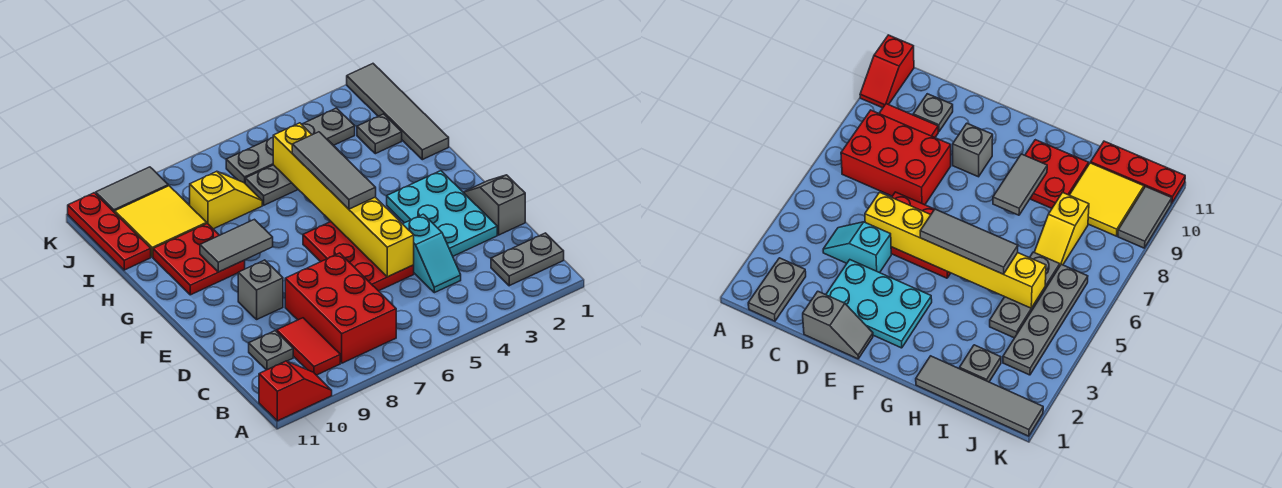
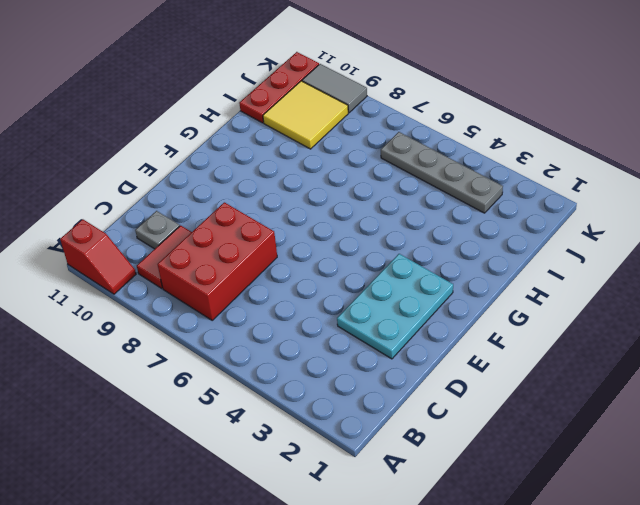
none -> grey 1x2 plate [491,233,564,286]
none -> cyan 1x2 slope [403,214,461,293]
none -> grey 1x2 slope [463,175,525,235]

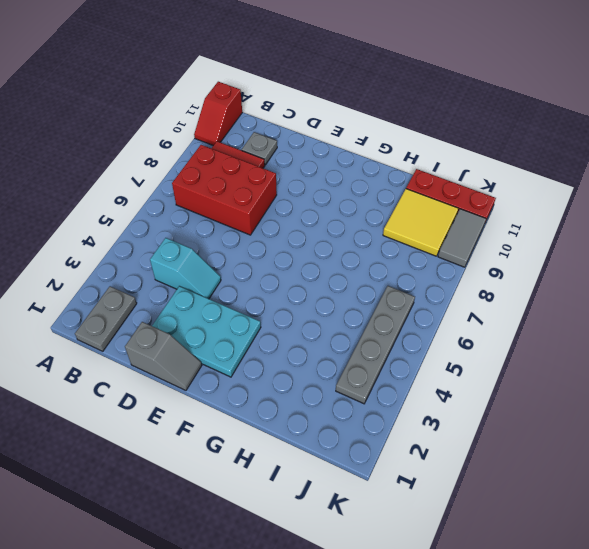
cyan 1x2 slope [150,238,221,299] -> cyan 1x2 slope turned to [403,214,461,293]
none -> red 2x3 plate [303,222,414,291]
none -> grey 1x1 brick [238,260,283,319]
none -> red 2x2 plate [153,223,245,295]

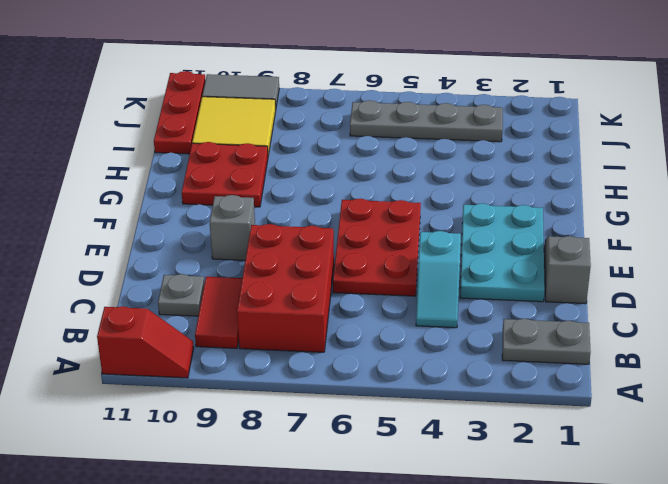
none -> grey 1x4 tile [347,64,449,160]
none -> grey 1x1 plate [357,114,402,154]
none -> grey 1x3 plate [245,140,345,205]

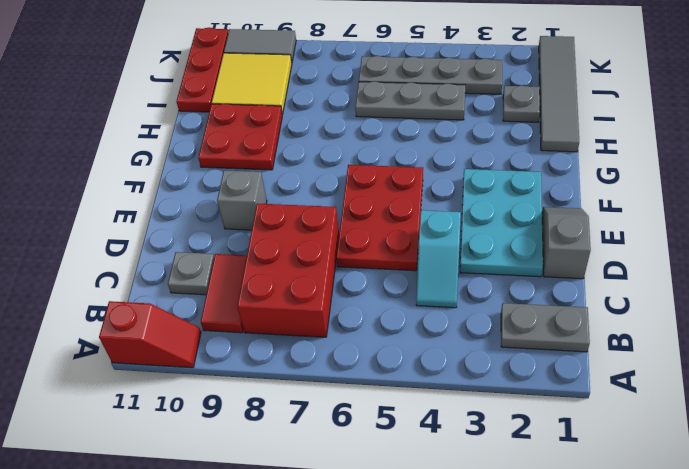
none -> yellow 1x2 slope [190,171,262,229]
none -> yellow 1x6 brick [273,123,414,277]
none -> grey 1x2 tile [200,219,273,272]

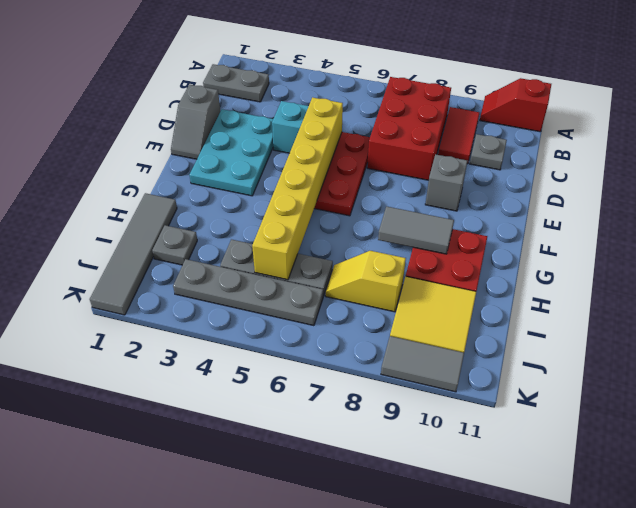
none -> red 1x3 plate [68,193,151,270]
none -> grey 1x3 tile [292,132,376,209]

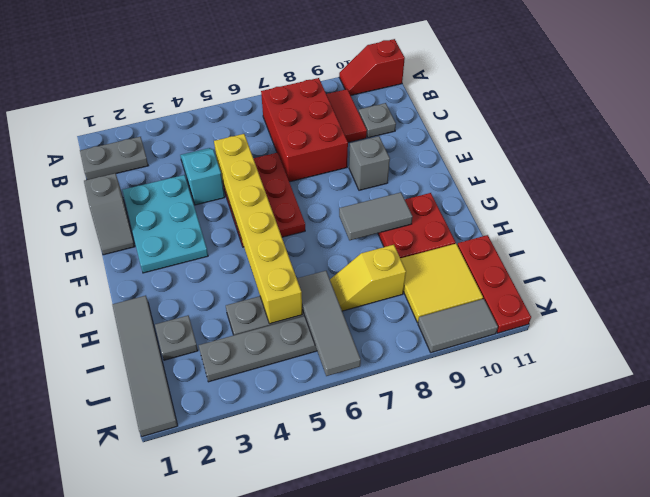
grey 1x3 tile [297,271,361,376] -> grey 1x3 tile moved to [292,132,376,209]

